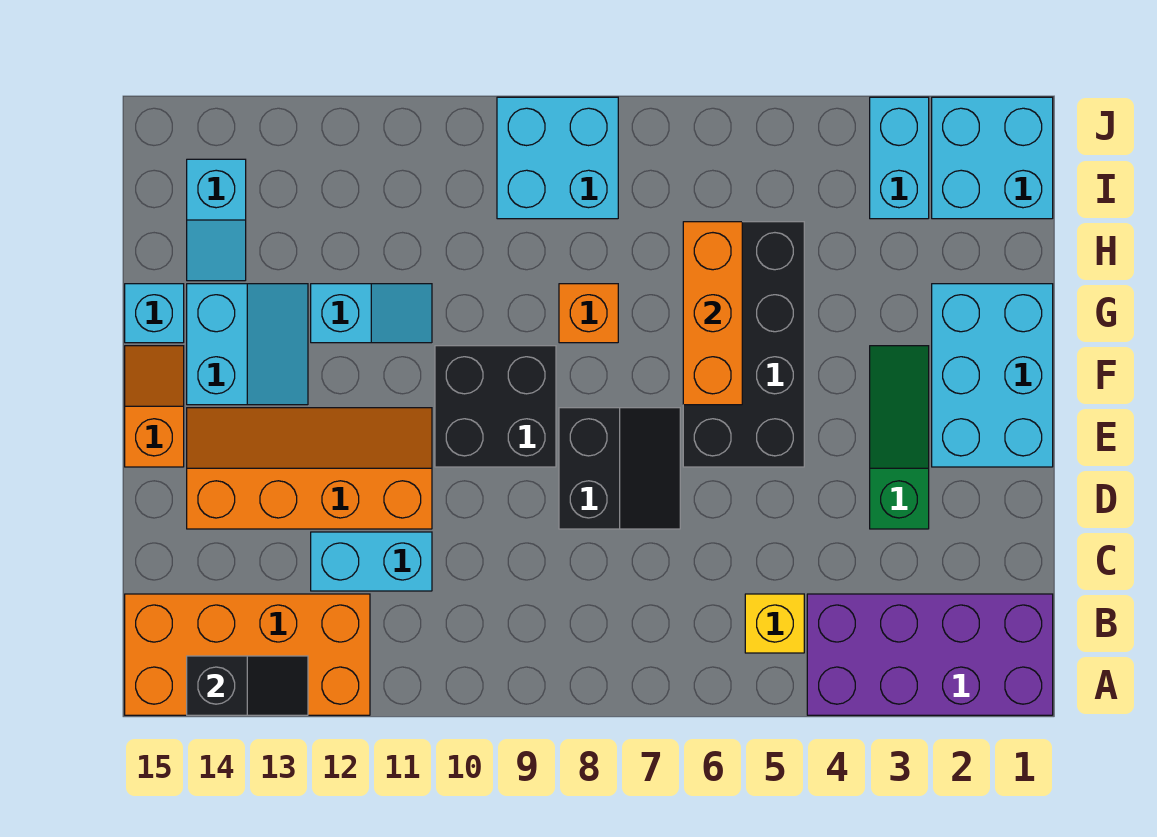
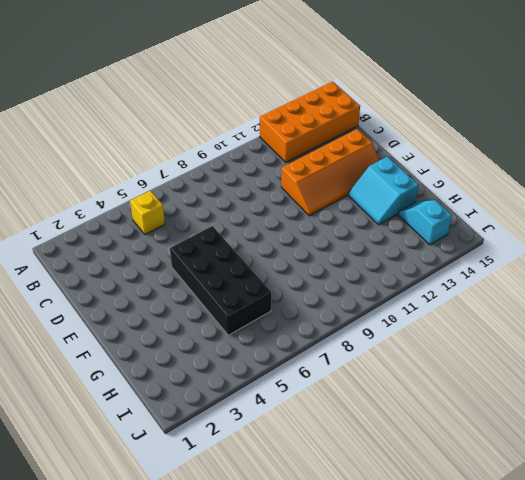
none -> purple 2x4 brick [807,594,1053,715]
none -> cyan 1x2 brick [311,532,432,591]
none -> green 1x3 slope [870,346,929,529]

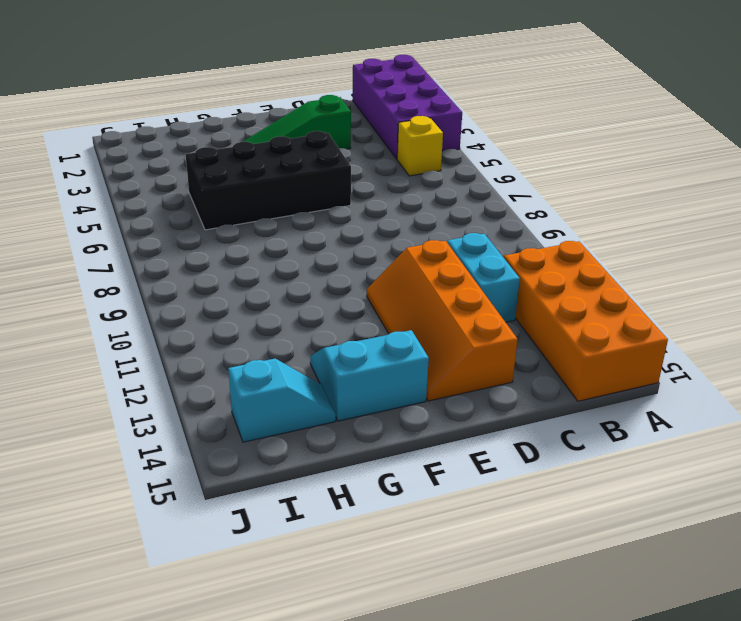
none -> black 2x2 slope [559,408,680,529]
none -> cyan 2x3 brick [932,284,1053,467]
none -> black 2x2 brick [435,346,556,467]

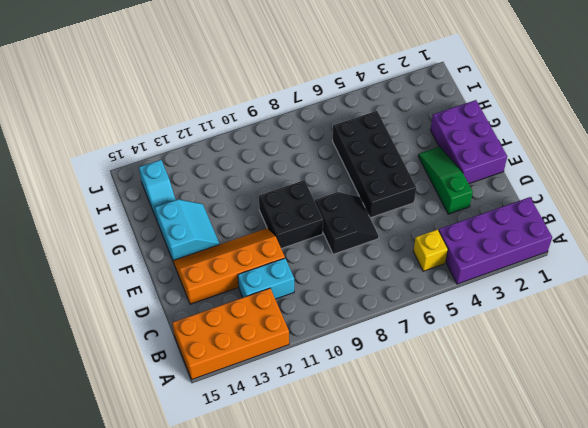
purple 2x3 brick [431,100,507,184] -> cyan 2x3 brick [932,284,1053,467]
none -> orange 1x2 slope [125,346,184,467]
none -> orange 1x1 brick [559,284,618,343]
none -> cyan 1x2 slope [311,284,432,343]

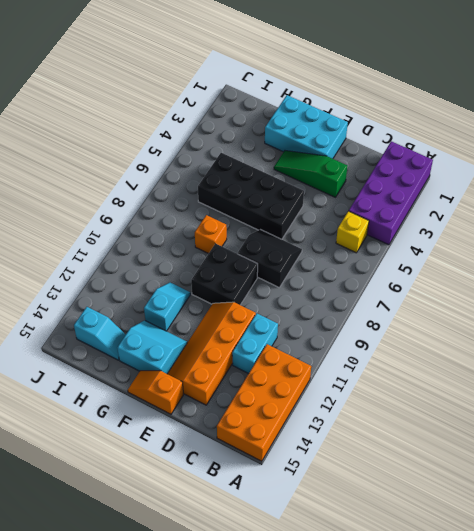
none -> cyan 1x1 brick [125,284,184,343]
none -> cyan 2x2 brick [932,97,1053,219]
none -> cyan 1x2 brick [870,97,929,219]

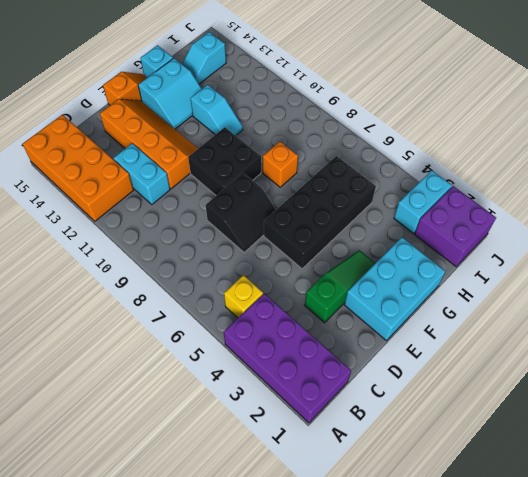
purple 2x2 brick [415,186,496,267] -> cyan 2x2 brick [932,97,1053,219]
none -> cyan 2x2 brick [497,97,618,219]
none -> black 1x2 slope [187,656,308,715]
none -> orange 1x3 brick [683,222,742,405]

